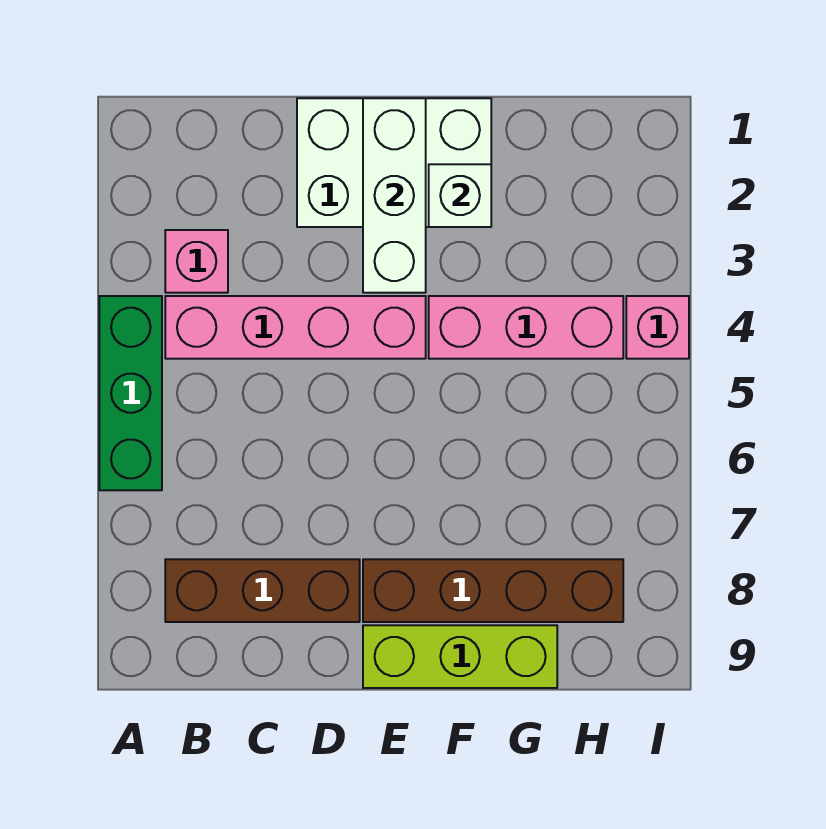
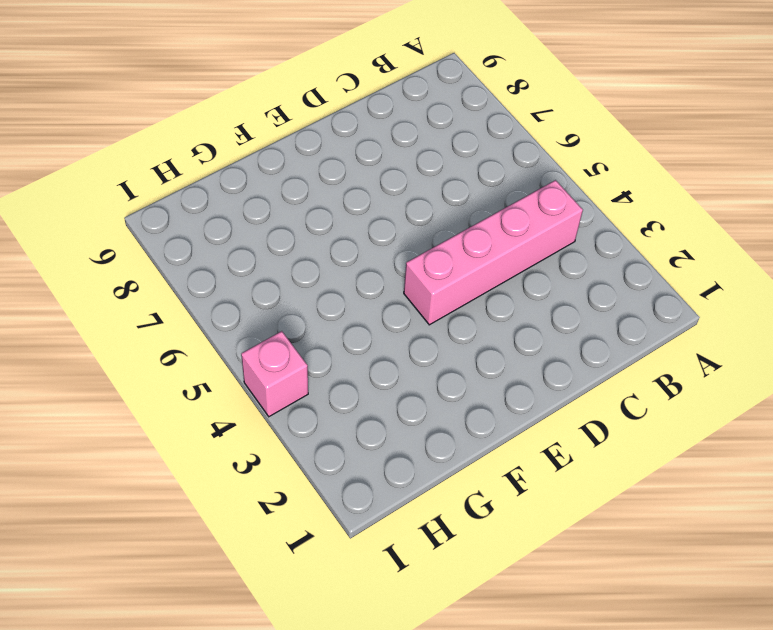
none -> green 1x3 brick [99,296,162,490]
none -> pink 1x1 brick [165,230,228,293]

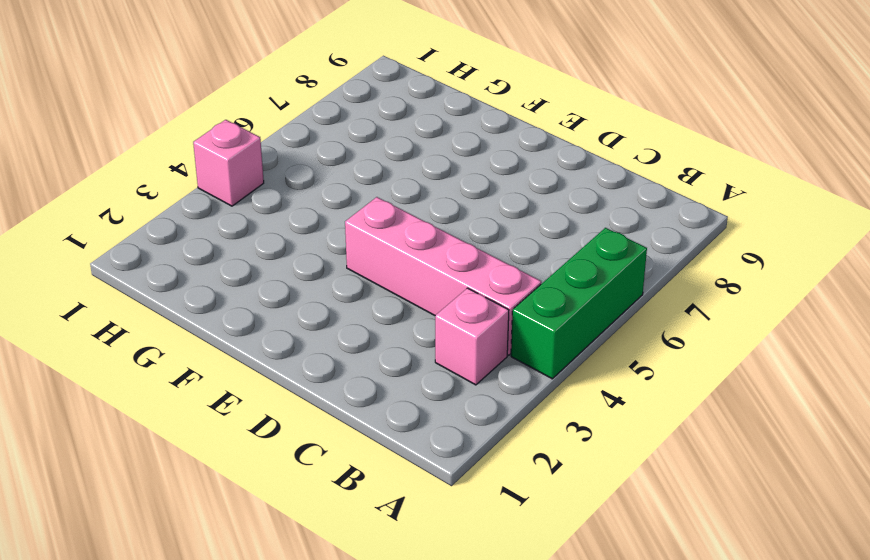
none -> brown 1x3 brick [165,559,360,622]
none -> white 2x3 brick [297,98,491,227]

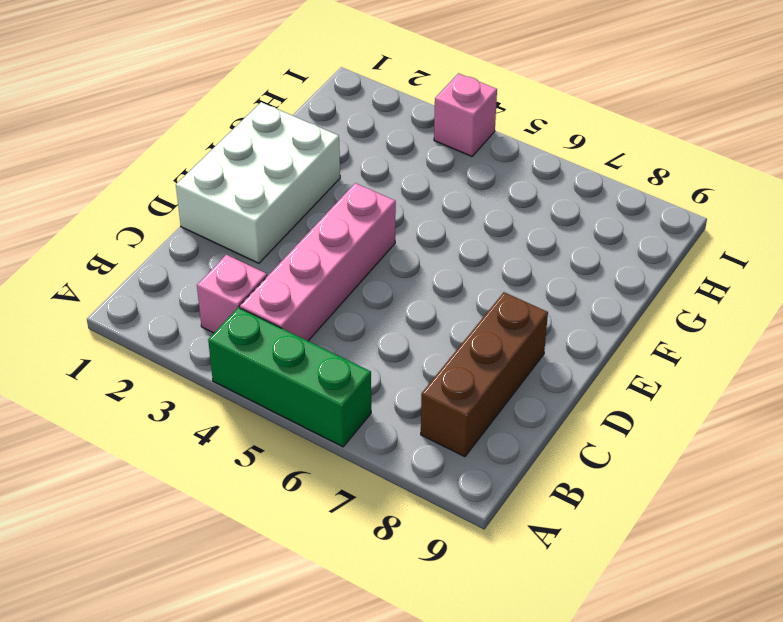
none -> brown 1x4 brick [363,559,623,622]
none -> lime 1x3 brick [363,625,557,688]

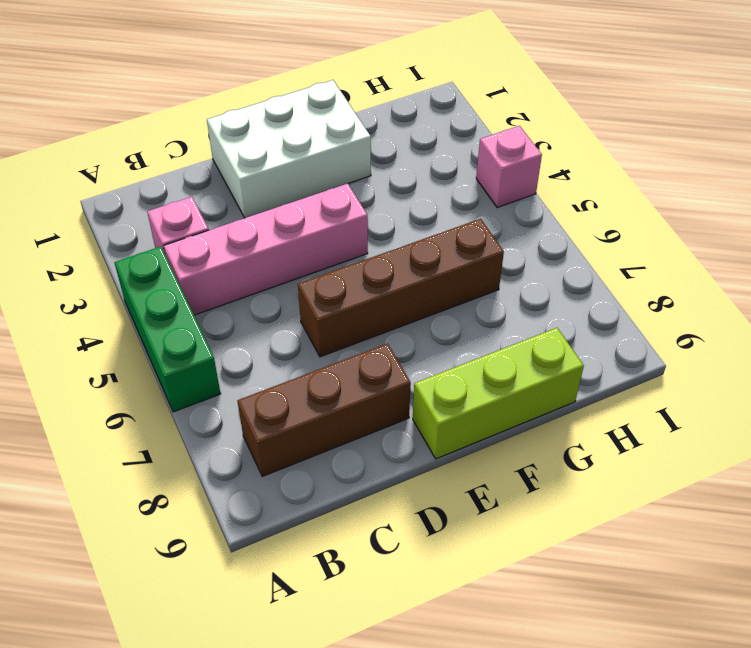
brown 1x4 brick [298,219,504,357] -> brown 1x4 brick moved to [363,559,623,622]
none -> pink 1x3 brick [429,296,623,359]
none -> white 1x3 brick [363,98,426,293]

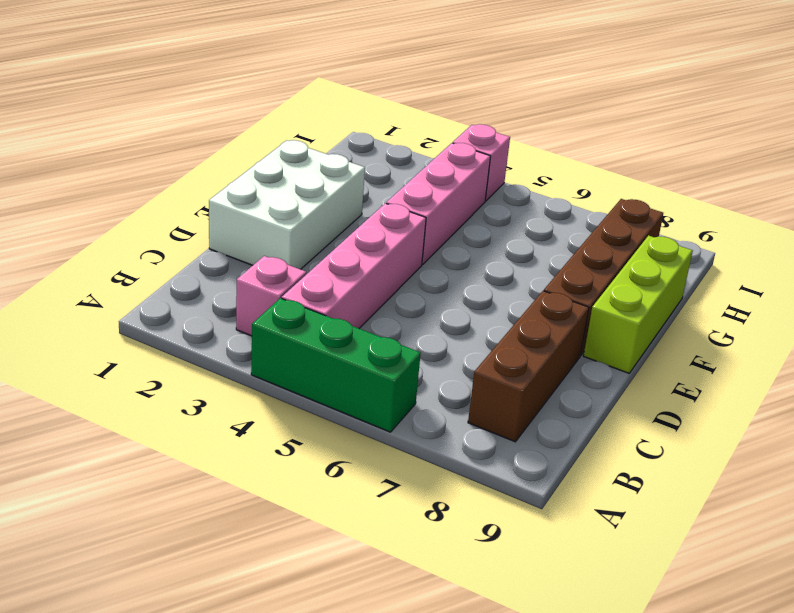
none -> white 1x3 brick [363,98,426,293]
none -> white 1x1 brick [429,164,491,227]

